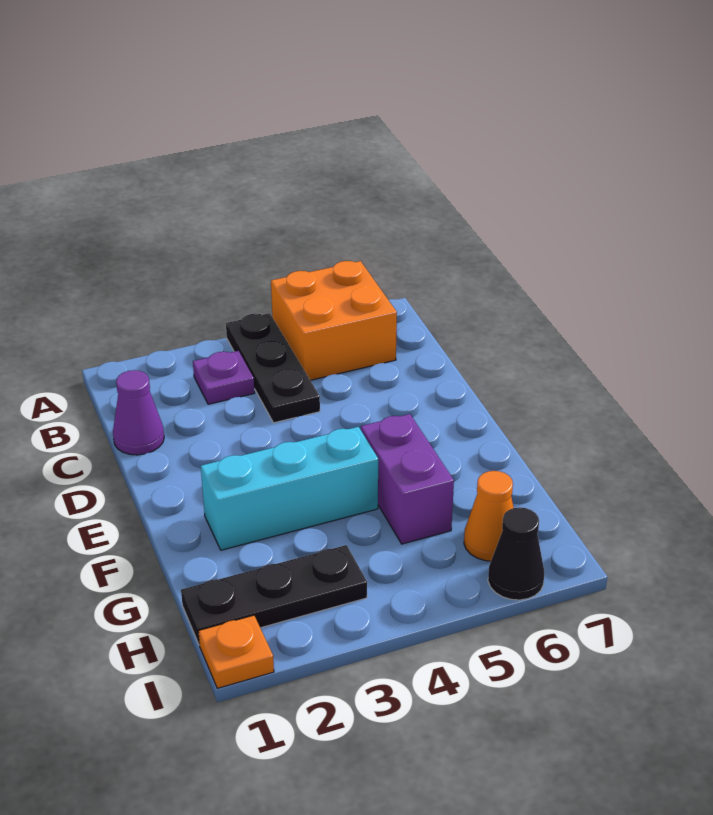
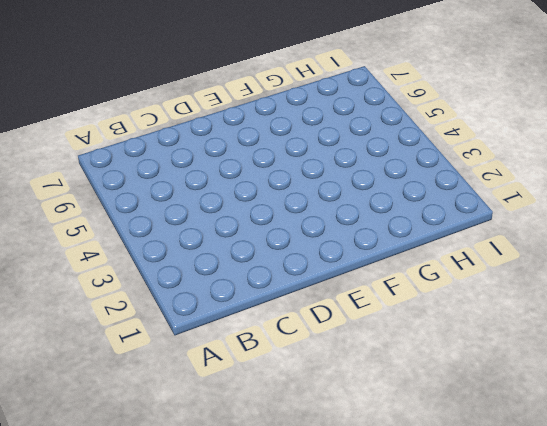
none -> black 1x3 plate [226,313,320,423]
none -> orange 2x2 brick [271,261,397,380]

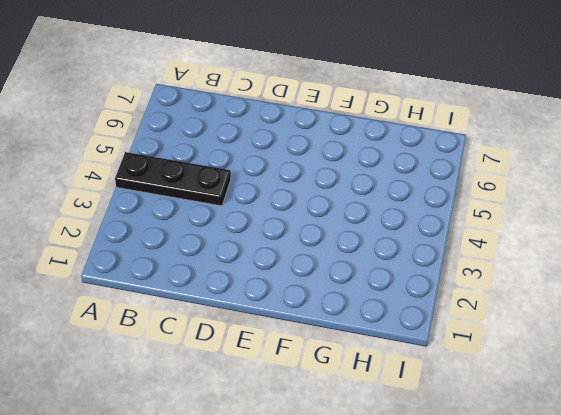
none -> orange 2x2 brick [271,261,397,380]
none -> purple 1x1 plate [193,351,255,404]

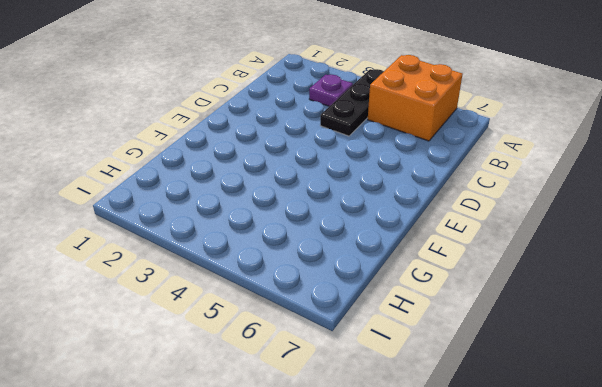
none -> purple 1x1 cone [113,370,164,455]
none -> cyan 1x3 brick [201,427,378,550]

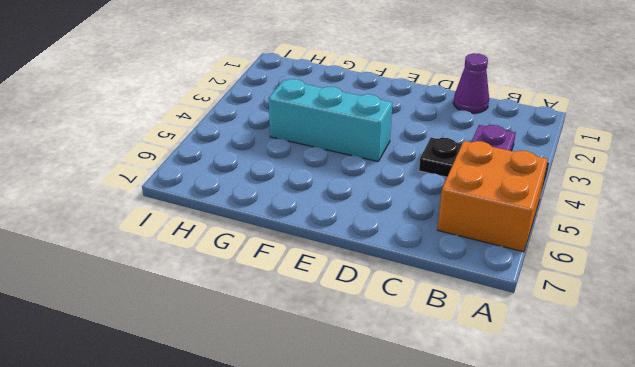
cyan 1x3 brick [269,79,392,161] -> cyan 1x3 brick turned to [201,427,378,550]
none -> purple 1x2 brick [361,414,454,544]
none -> black 1x3 plate [181,545,367,645]

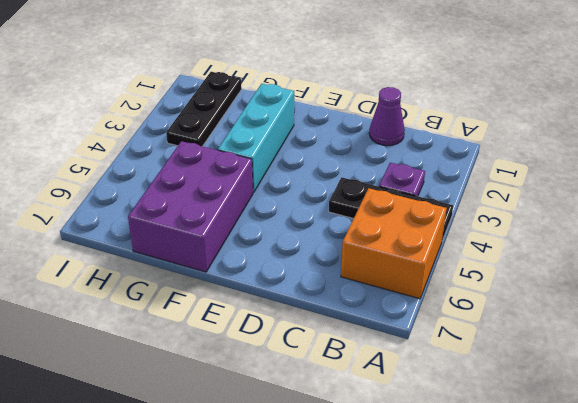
purple 2x3 brick [128,141,253,272] -> purple 1x2 brick [361,414,454,544]
none -> orange 1x1 cone [464,471,514,561]
none -> orange 1x1 plate [198,615,274,688]

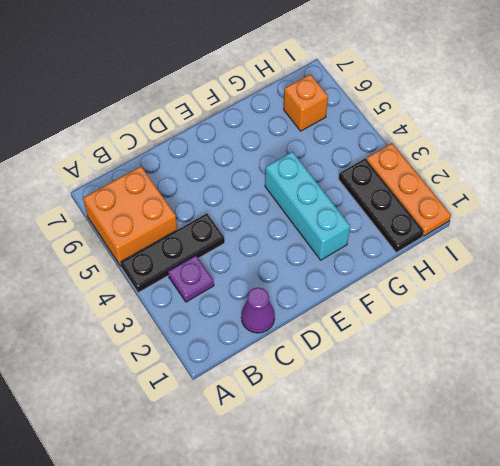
orange 1x1 brick [284,74,328,131] -> orange 1x1 cone [464,471,514,561]
orange 1x3 plate [366,143,451,236] -> orange 1x1 plate [198,615,274,688]
none -> purple 1x2 brick [361,414,454,544]
none -> black 1x1 cone [488,507,544,600]

